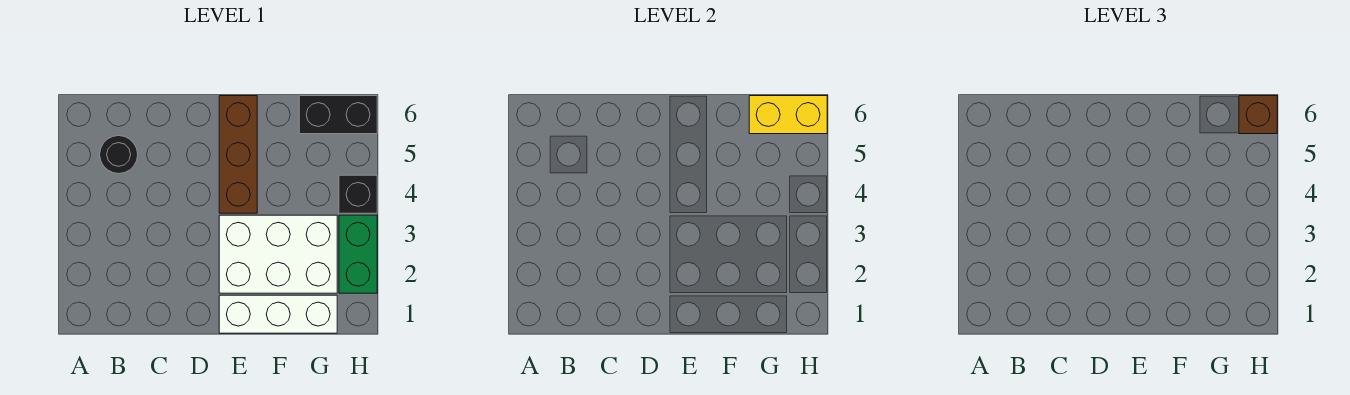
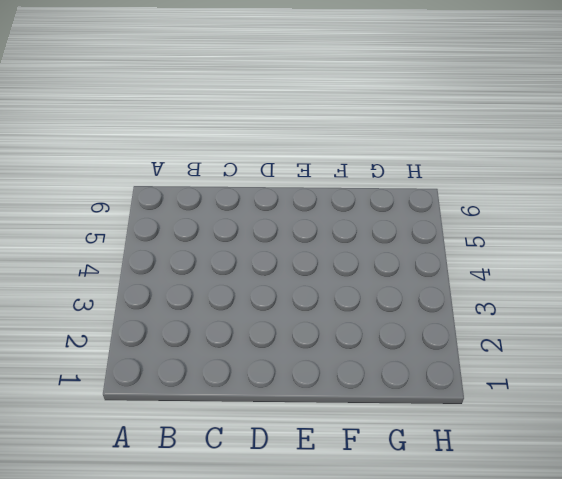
none -> black 1x1 round brick [100,136,138,174]
none -> white 1x3 brick [219,295,337,333]

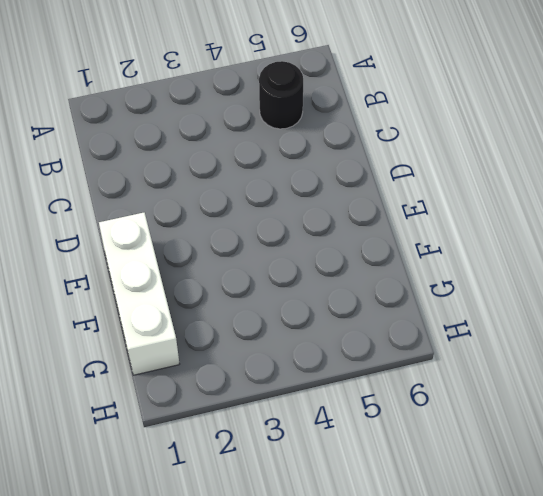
none -> white 2x3 brick [219,215,337,293]
none -> brown 1x3 brick [219,96,257,213]

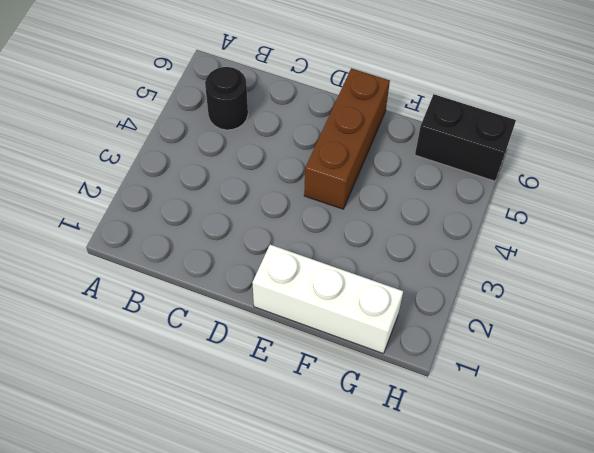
none -> white 2x3 brick [219,215,337,293]
none -> green 1x2 brick [339,215,377,293]

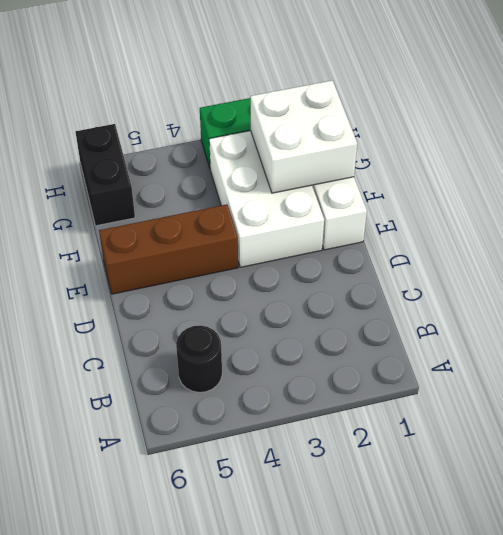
white 2x2 brick [251,80,357,193] -> none
none -> black 1x1 brick [339,175,377,213]
none -> yellow 1x2 brick [749,96,827,134]

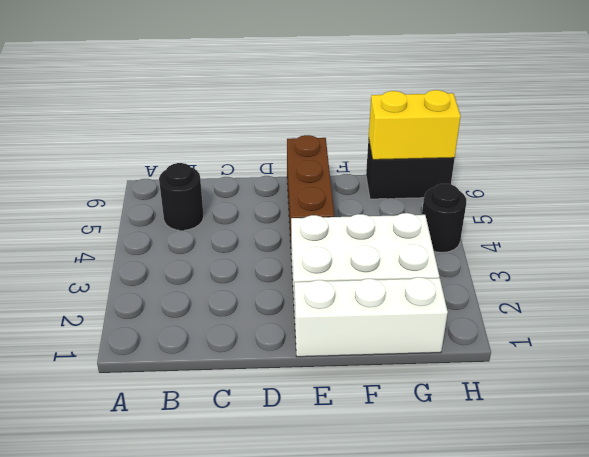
black 1x1 round brick [422,184,466,253] -> black 1x1 brick [339,175,377,213]
none -> green 1x2 brick [339,215,377,293]
none -> brown 1x1 brick [1239,96,1277,134]

